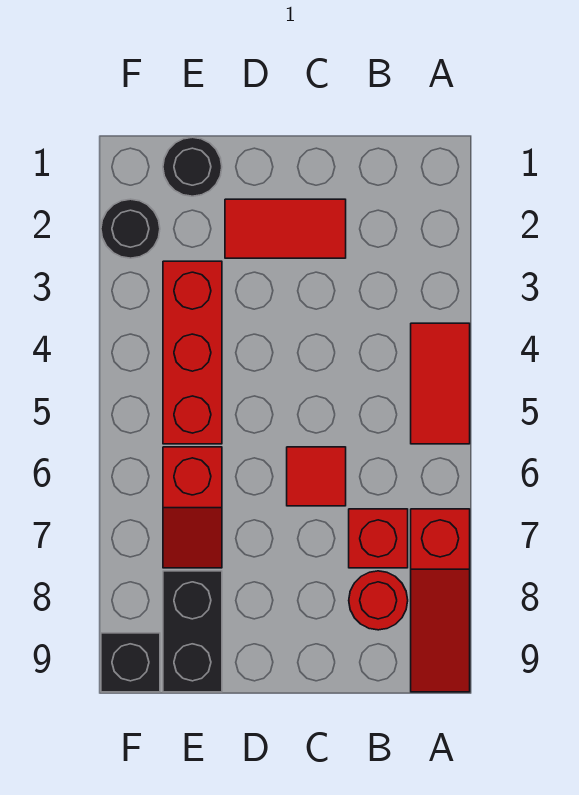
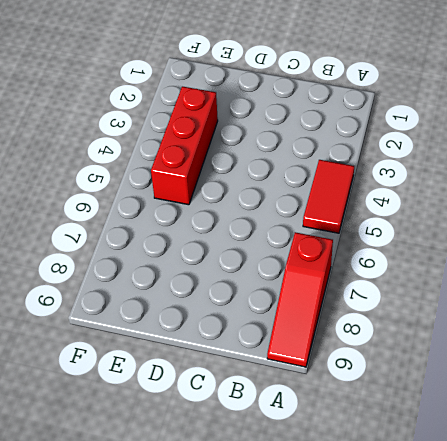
none -> red 1x1 brick [349,509,408,568]
none -> red 1x1 round brick [349,571,408,630]
none -> red 1x2 tile [225,199,346,258]

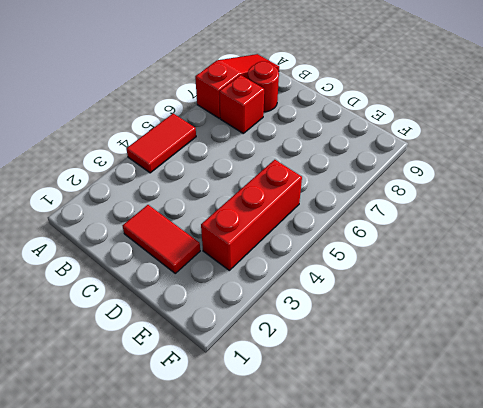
none -> red 1x1 tile [287,447,346,506]
none -> black 1x1 round brick [163,137,222,196]
none -> red 1x2 slope [163,447,222,568]

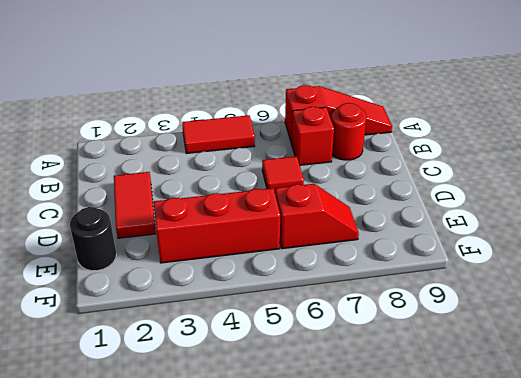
none -> black 1x2 brick [163,571,222,692]
none -> black 1x1 round brick [101,199,160,258]
none -> black 1x1 brick [101,633,160,692]

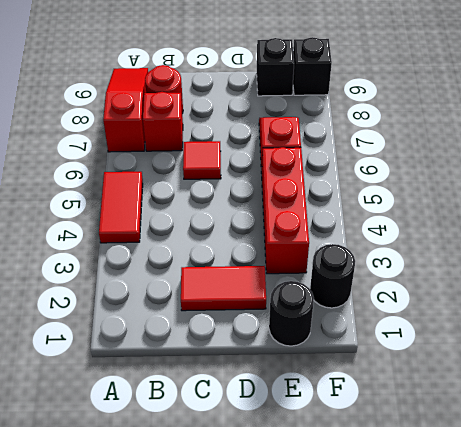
black 1x1 brick [257,38,294,96] -> black 1x2 brick [163,571,222,692]

